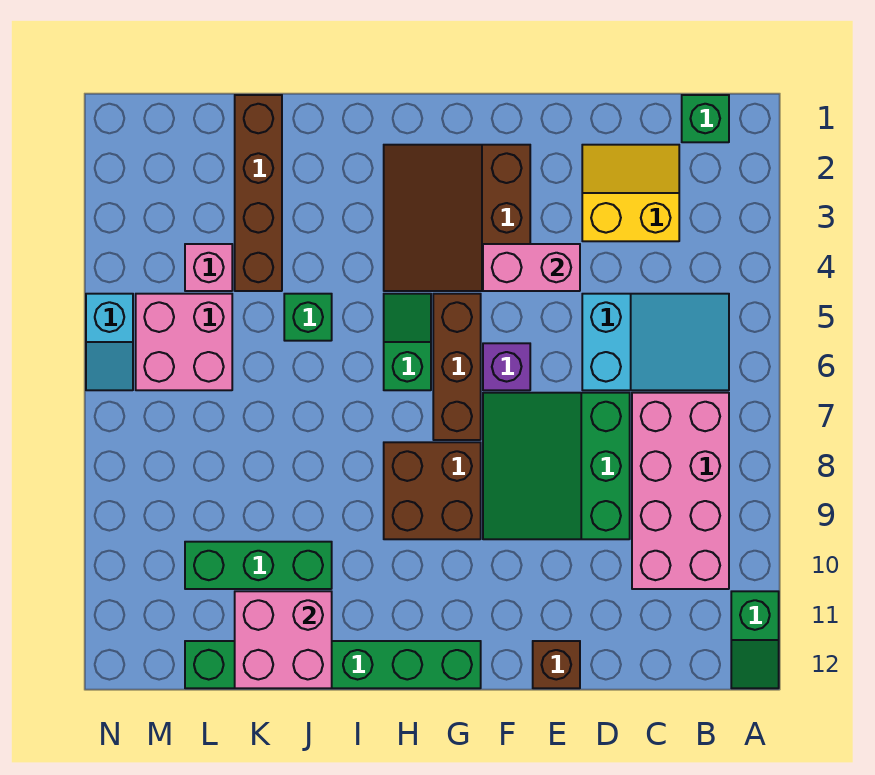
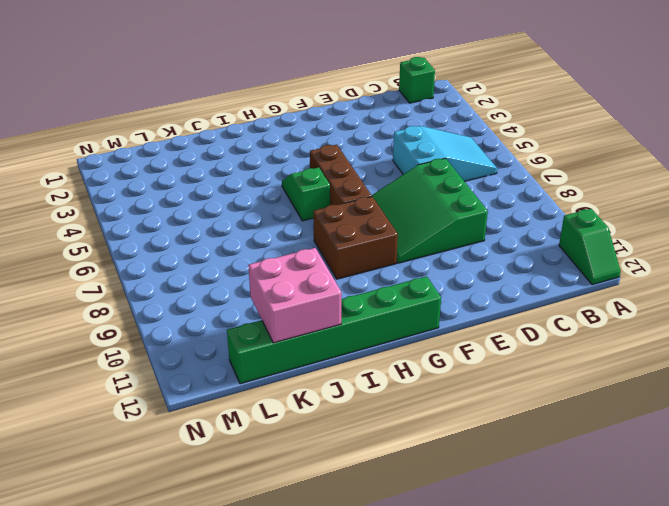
none -> pink 2x4 brick [632,393,729,589]
none -> yellow 2x2 slope [582,145,679,241]
none -> brown 1x1 brick [533,641,580,688]

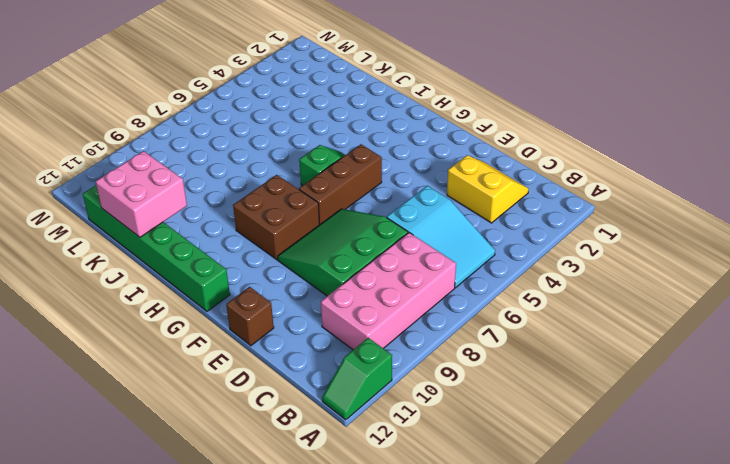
none -> green 1x1 brick [682,95,729,142]
none -> brown 3x3 slope [384,145,530,291]
none -> purple 1x1 brick [483,343,530,390]

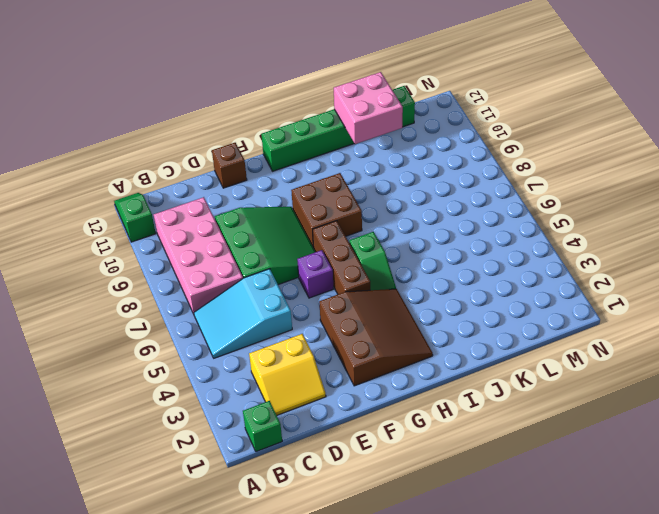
none -> green 1x1 brick [284,294,332,341]
none -> green 1x3 brick [185,542,332,589]
none -> brown 1x4 brick [235,95,282,291]

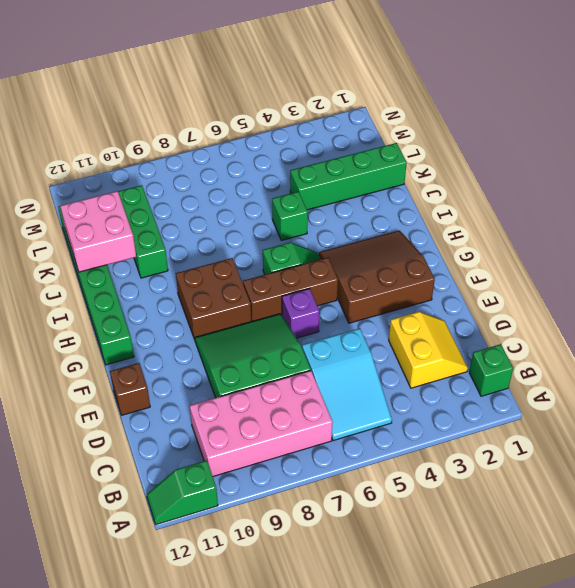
green 1x4 brick [290,143,407,210] -> brown 1x4 brick [235,95,282,291]
none -> pink 1x1 brick [185,244,232,291]
none -> pink 2x2 brick [136,294,232,390]
none -> cyan 1x2 slope [86,294,133,390]

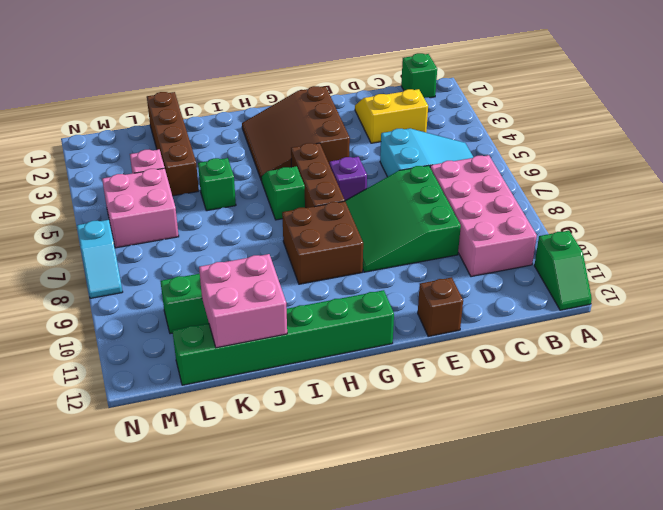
cyan 1x2 slope [77,220,123,298] -> cyan 1x2 slope moved to [86,294,133,390]
none -> pink 1x2 brick [483,244,580,291]

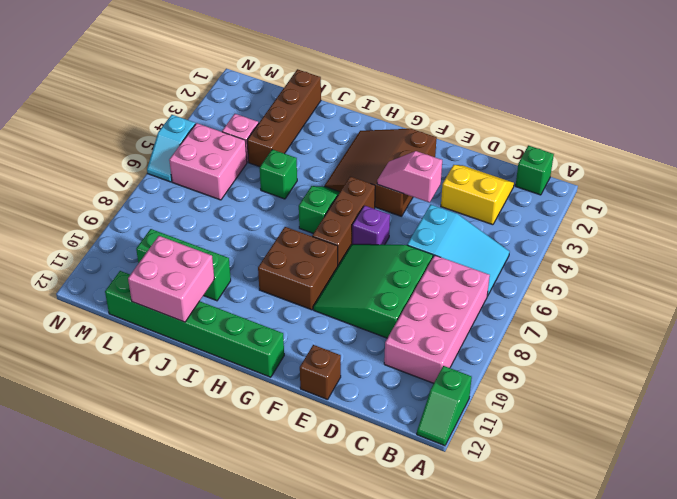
pink 1x2 slope [377,151,442,202] -> pink 1x2 brick [483,244,580,291]

